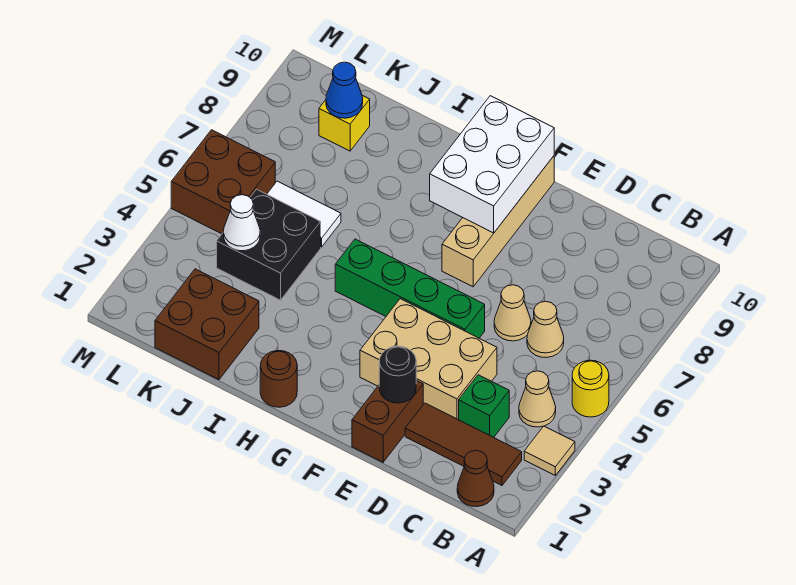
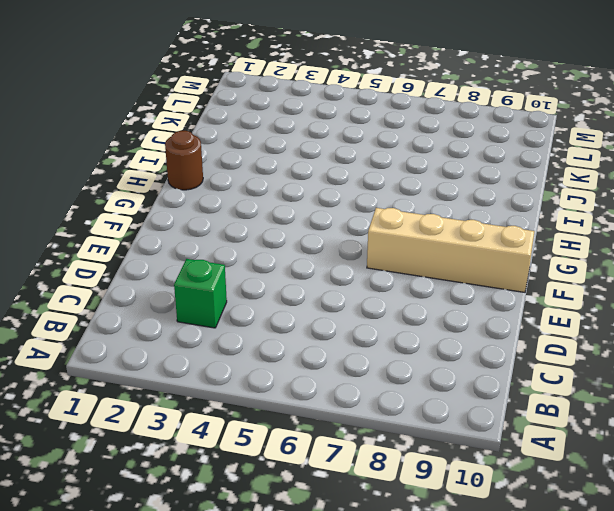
none -> tan 1x1 tile [524,426,575,475]
none -> yellow 1x1 round brick [572,360,609,417]
none -> brown 1x1 cone [457,451,494,507]

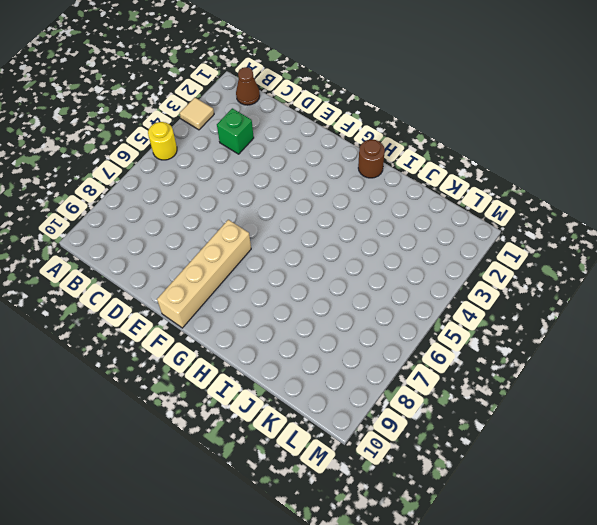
none -> brown 1x3 tile [405,403,522,485]
none -> tan 1x1 cone [519,371,556,427]
none -> tan 1x1 cone [527,301,564,358]

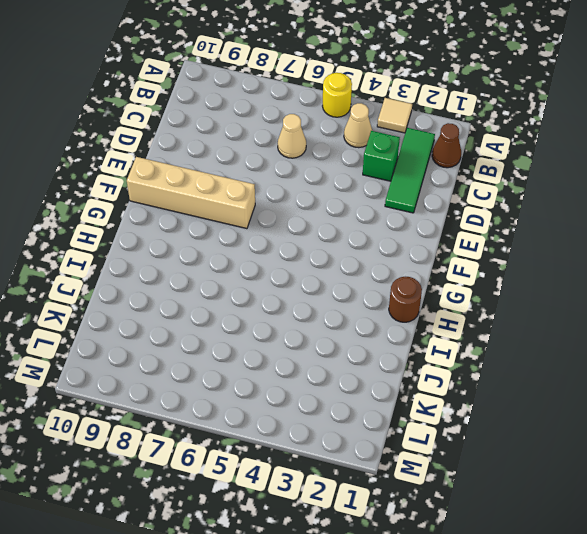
green 1x3 tile [385,128,435,213] -> brown 1x3 tile [405,403,522,485]
none -> tan 2x3 brick [360,299,497,420]
none -> tan 1x1 cone [494,285,531,341]
none -> brown 1x2 brick [352,380,423,462]

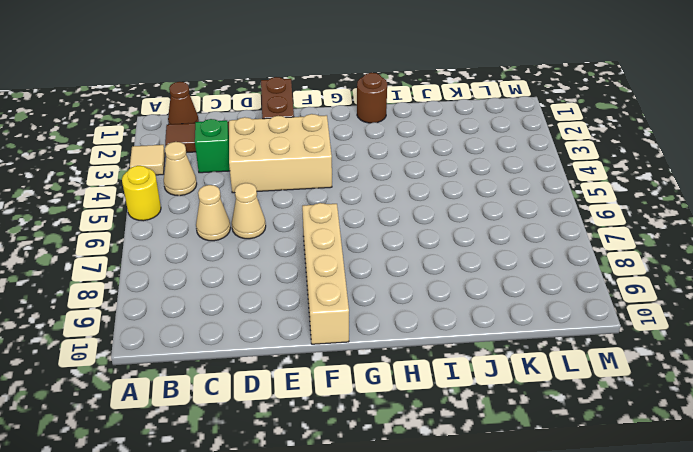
none -> green 1x4 brick [335,239,485,338]
none -> brown 2x2 brick [155,269,259,380]
none -> black 2x2 brick [217,189,321,300]

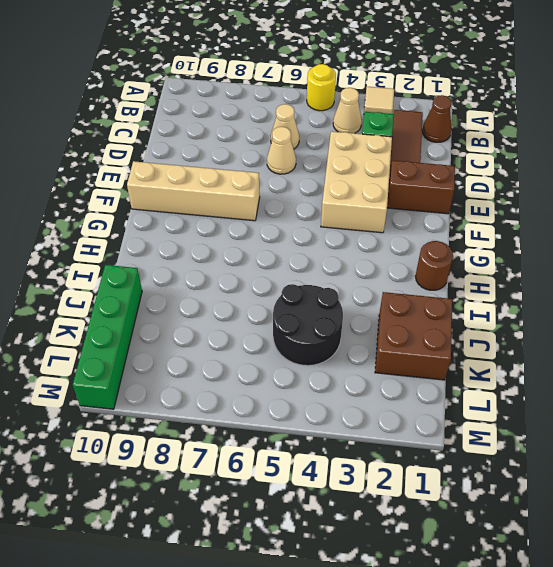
black 2x2 round brick [273,284,343,366] -> black 2x2 brick [217,189,321,300]
green 1x4 brick [73,265,142,409] -> green 1x4 brick moved to [335,239,485,338]
none -> white 1x2 tile [267,181,341,247]
none -> yellow 1x1 brick [319,95,370,151]
none -> brown 2x2 brick [171,130,275,234]

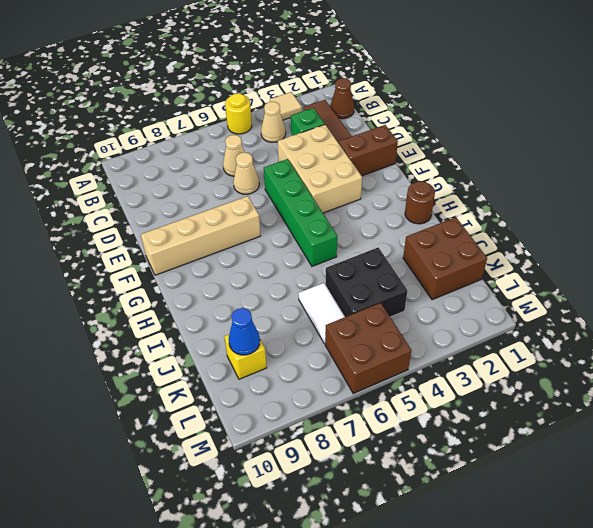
none -> black 1x1 round brick [379,346,416,403]
none -> white 2x3 brick [430,96,554,233]
none -> white 1x1 cone [224,195,260,251]

